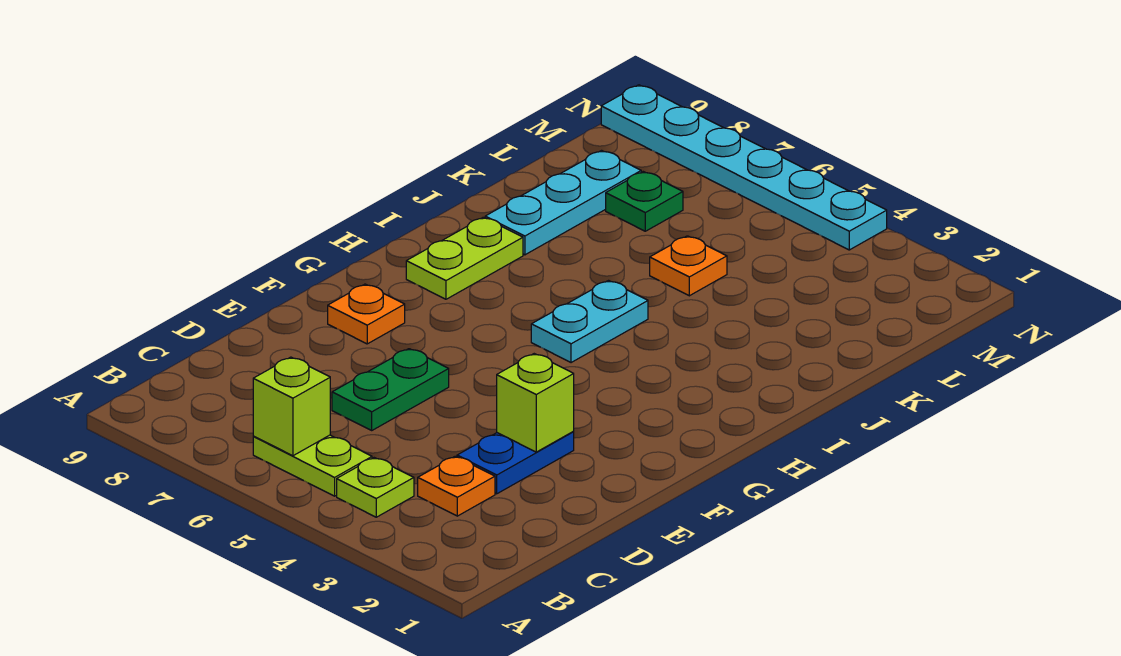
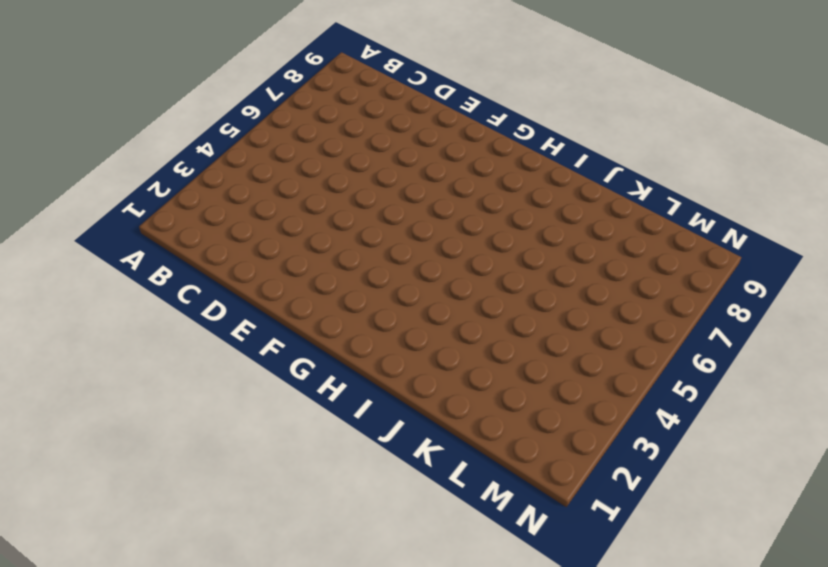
none -> lime 1x1 plate [337,458,414,517]
none -> lime 1x2 plate [253,435,372,496]
none -> orange 1x1 plate [418,456,495,516]

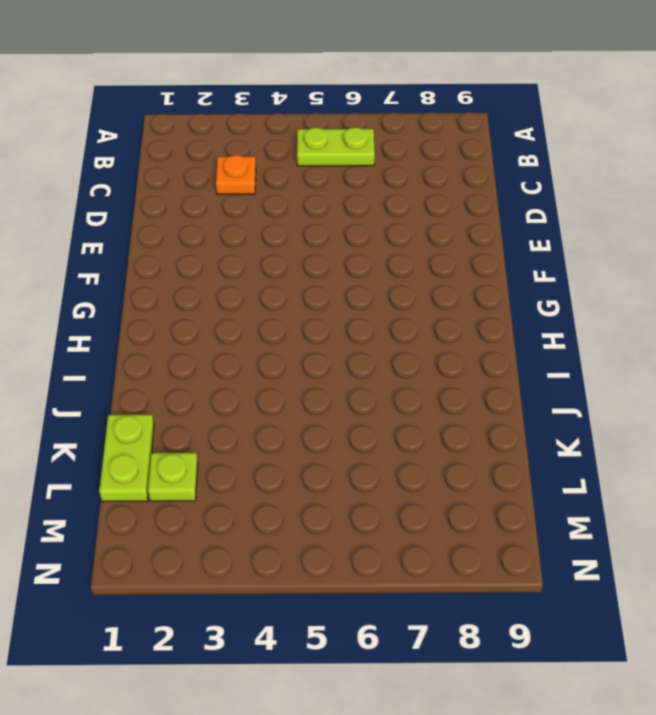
lime 1x2 plate [99,414,154,502] -> lime 1x2 plate moved to [406,217,523,299]
lime 1x1 plate [148,453,198,501] -> lime 1x1 plate moved to [337,458,414,517]
none -> blue 1x2 plate [457,432,574,494]
none -> green 1x2 plate [332,349,449,430]
none -> orange 1x1 plate [328,284,405,344]

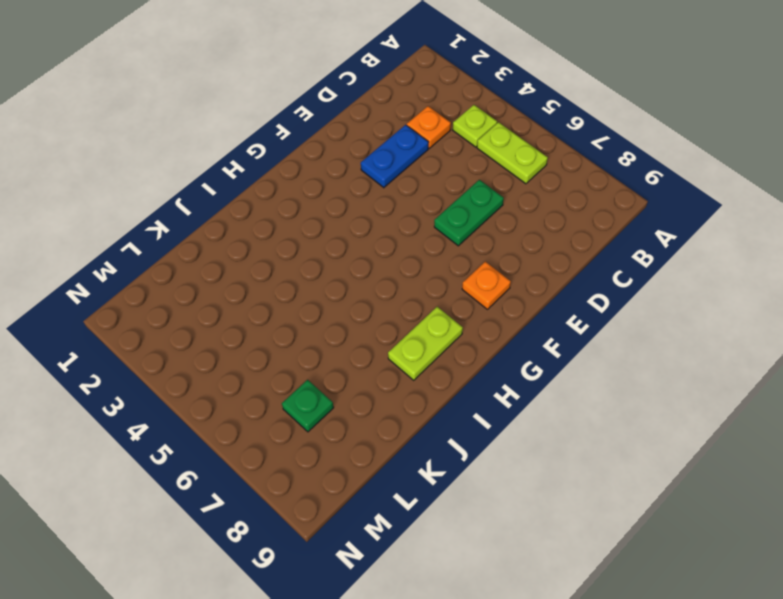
none -> cyan 1x2 plate [531,281,648,363]
none -> cyan 1x3 plate [485,151,641,255]
none -> orange 1x1 plate [650,236,727,296]

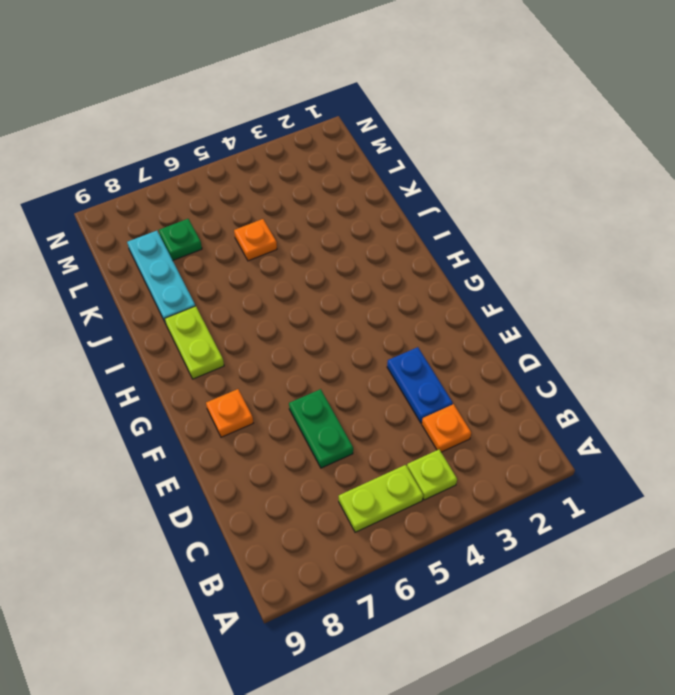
none -> cyan 1x2 plate [531,281,648,363]
none -> cyan 1x6 plate [601,85,887,250]
none -> lime 1x1 brick [253,357,330,456]

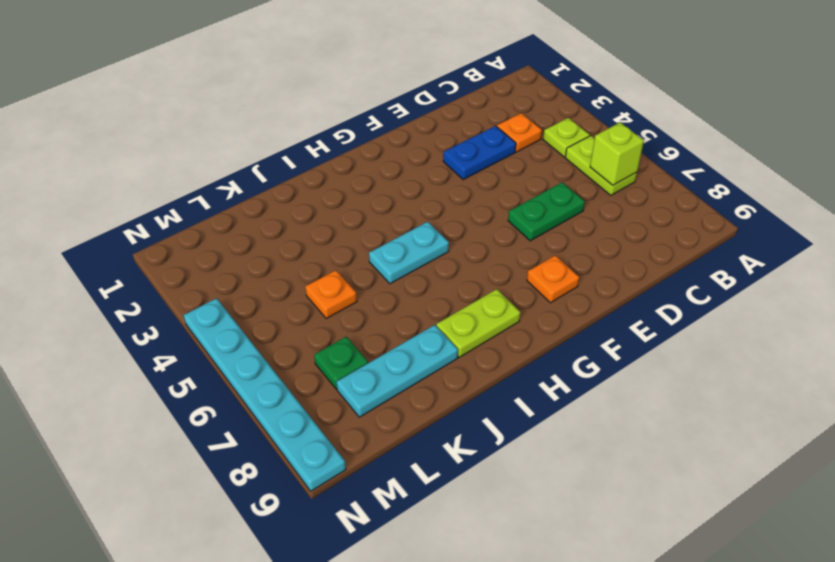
none -> lime 1x1 brick [497,354,574,452]

